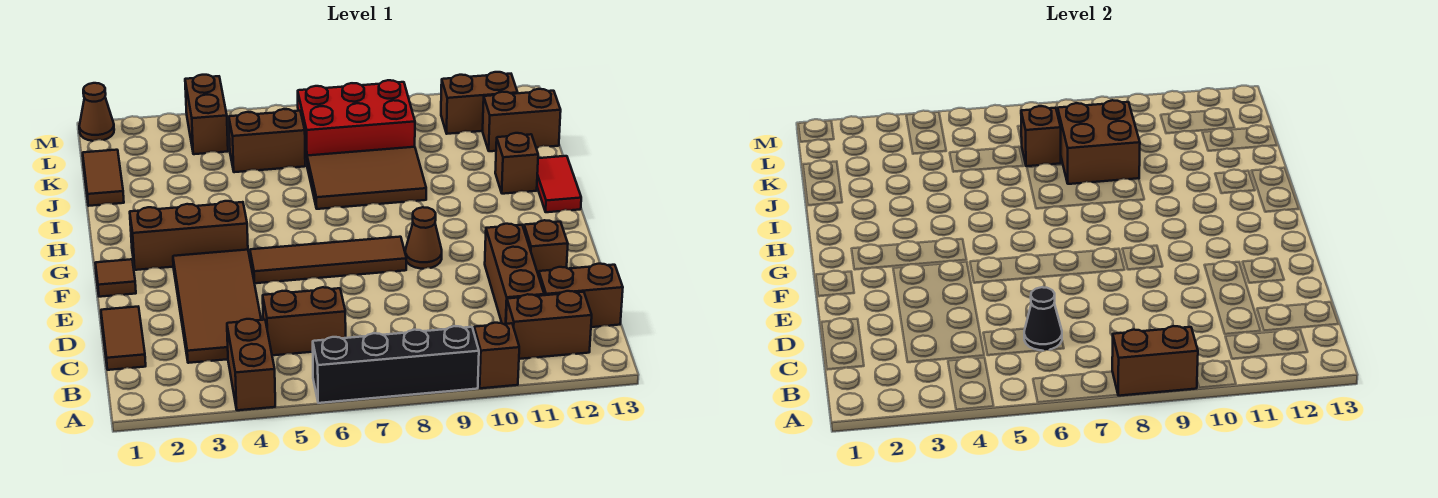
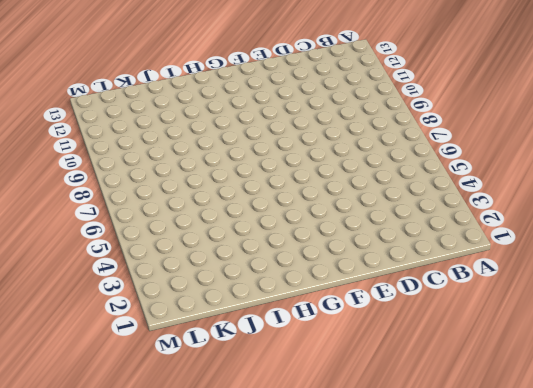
none -> brown 1x2 brick [227,319,275,410]
none -> black 1x4 brick [313,326,479,403]
none -> brown 1x1 brick [474,323,519,388]

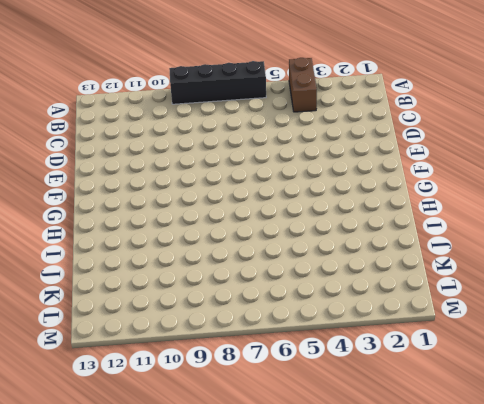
none -> brown 1x1 brick [474,323,519,388]
none -> brown 1x2 brick [506,291,592,359]
none -> brown 1x2 tile [101,307,146,370]

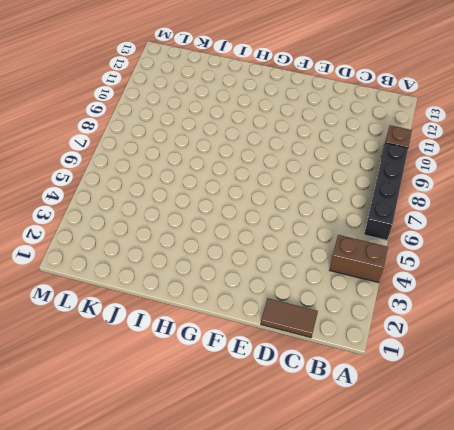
none -> brown 1x2 brick [506,291,592,359]
none -> brown 2x4 tile [173,250,261,363]
none -> brown 1x2 brick [263,287,346,355]

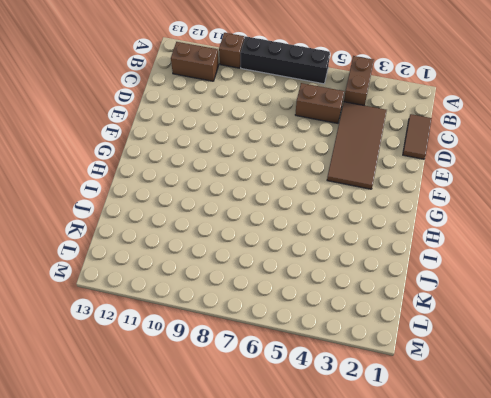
none -> brown 1x3 brick [485,224,544,324]
none -> brown 1x2 brick [539,264,623,327]
none -> brown 1x1 brick [524,220,568,276]

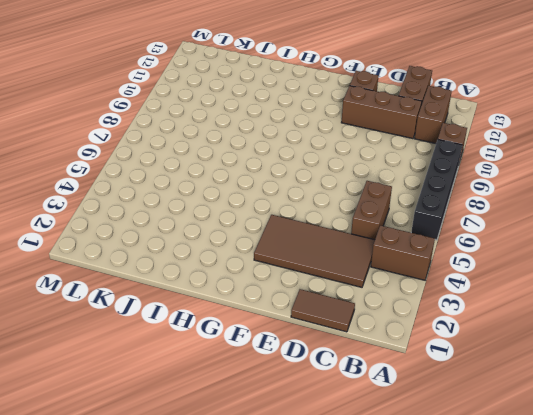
none -> brown 1x1 tile [95,259,136,297]
none -> brown 1x4 tile [250,237,406,283]
none -> brown 1x1 cone [405,207,442,269]

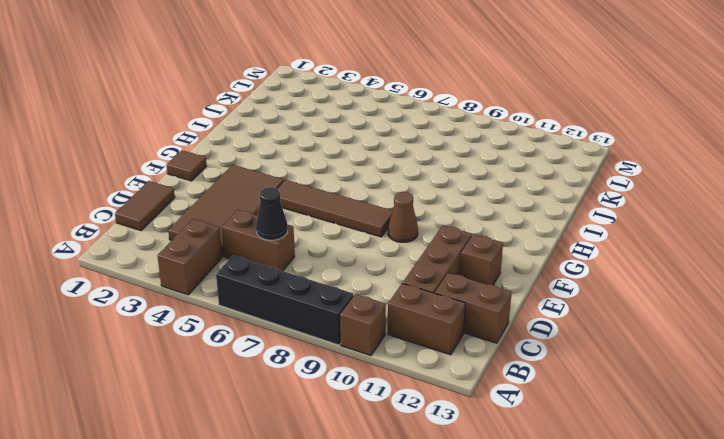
none -> brown 1x3 brick [130,201,248,270]
none -> red 1x2 tile [537,156,581,212]
none -> brown 2x3 tile [307,147,426,209]

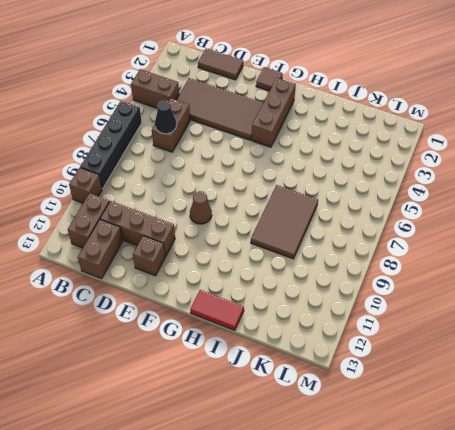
none -> brown 1x4 tile [250,237,406,283]
none -> brown 1x1 brick [495,133,538,194]
none -> brown 1x2 tile [83,150,124,206]

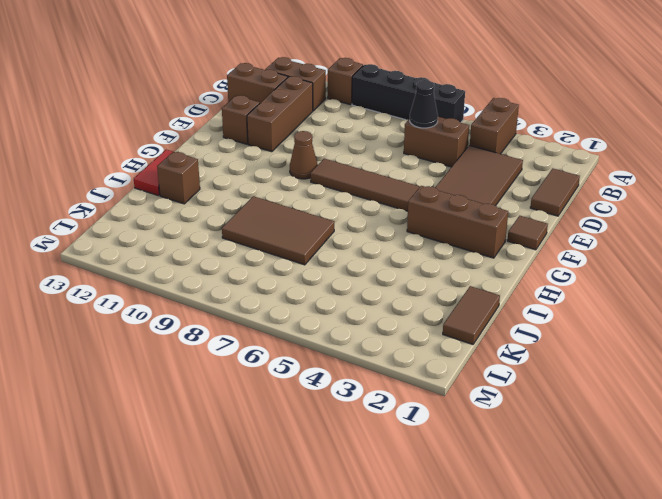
none -> brown 1x2 brick [229,109,305,172]
none -> red 2x3 brick [298,80,415,164]
none -> brown 1x2 brick [483,89,561,151]

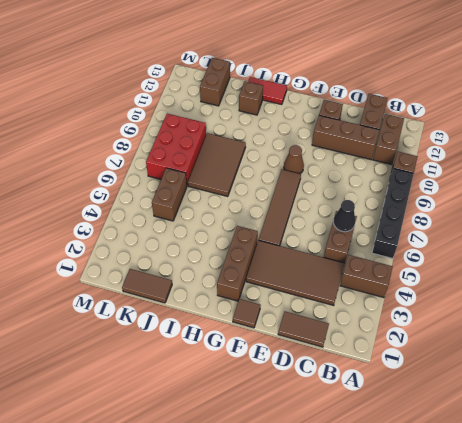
none -> brown 1x2 brick [185,75,228,154]
none -> brown 1x2 brick [441,72,518,134]
none -> brown 1x1 cone [79,83,114,141]

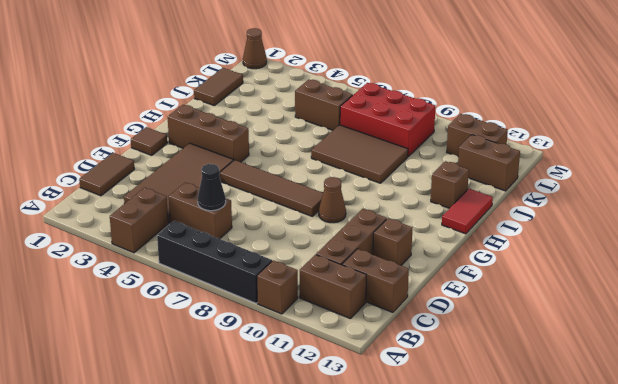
none -> brown 1x2 brick [185,75,228,154]
none -> brown 1x2 brick [1112,326,1198,396]
none -> brown 2x2 brick [1057,100,1140,184]

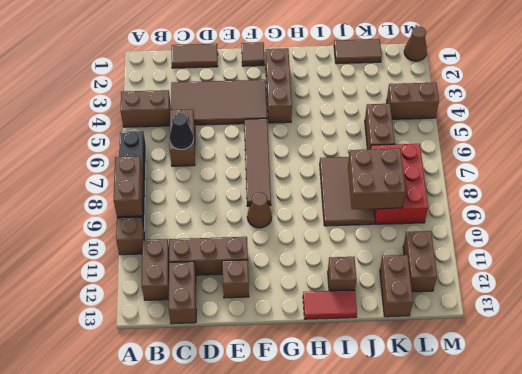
none -> brown 1x1 brick [1021,106,1061,166]

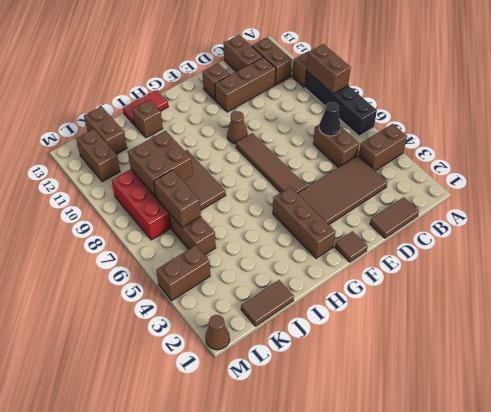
brown 1x2 brick [154,170,201,227] -> brown 1x1 brick [1021,106,1061,166]

